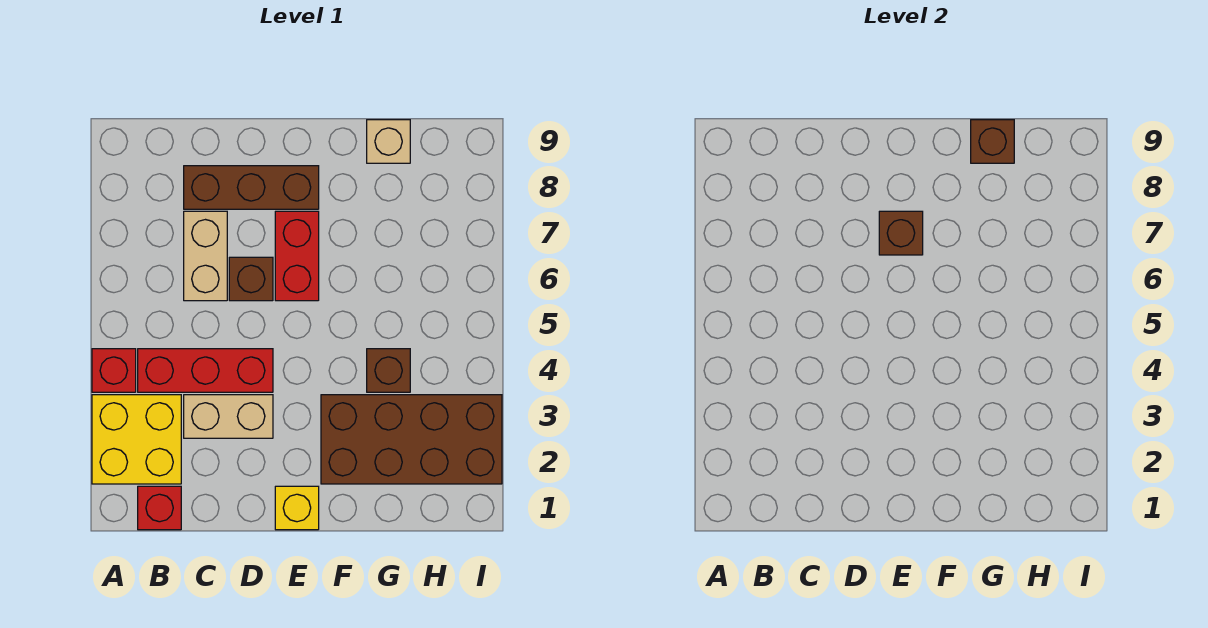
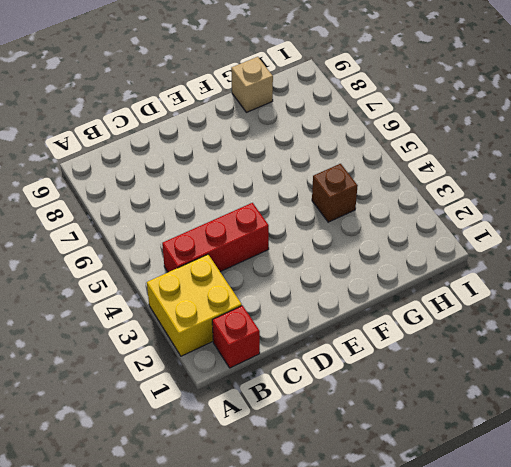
none -> red 1x1 brick [92,349,136,392]
none -> tan 1x2 brick [184,395,273,438]
none -> tan 1x2 brick [184,211,227,301]

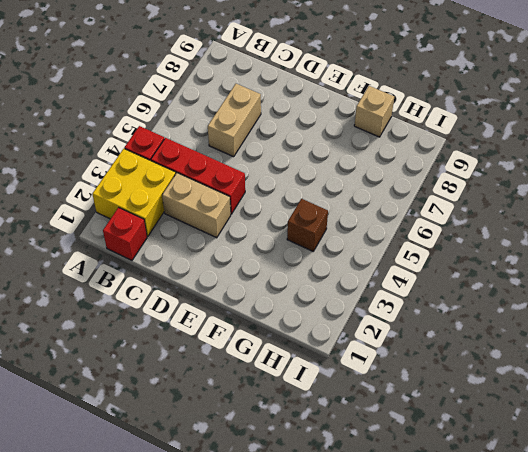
none -> brown 1x3 brick [184,166,319,209]
none -> brown 1x1 brick [229,257,273,301]
none -> yellow 1x1 brick [275,486,319,530]

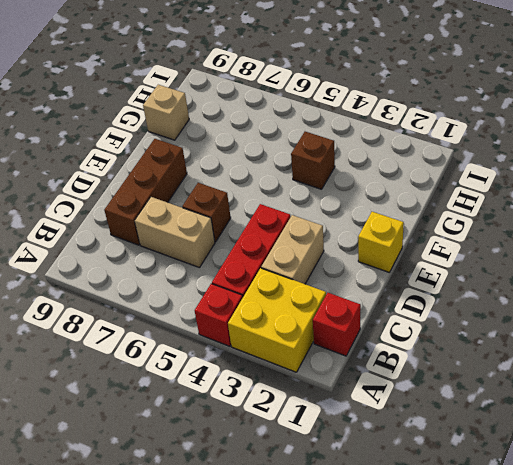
none -> red 1x2 brick [275,211,319,301]
none -> brown 2x4 brick [321,395,502,484]
none -> brown 1x1 brick [879,211,923,255]

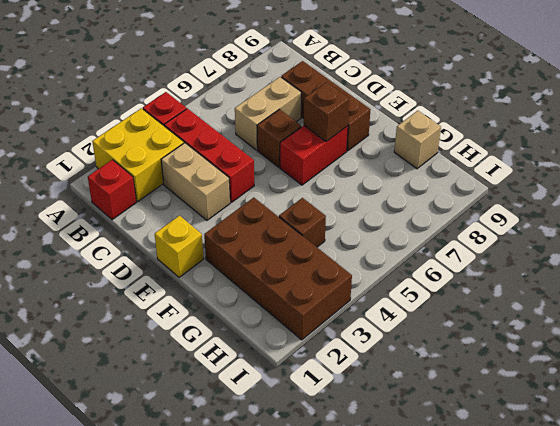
none -> brown 1x1 brick [971,120,1014,163]

